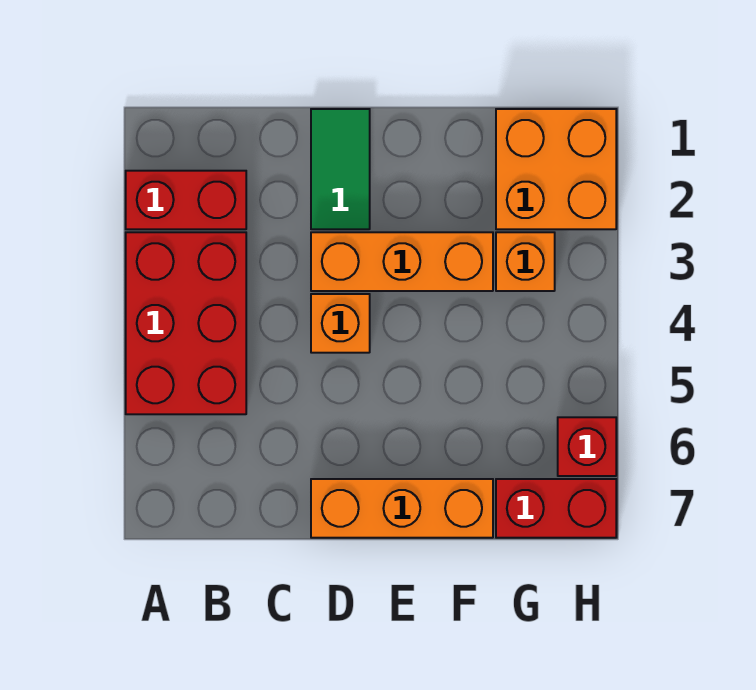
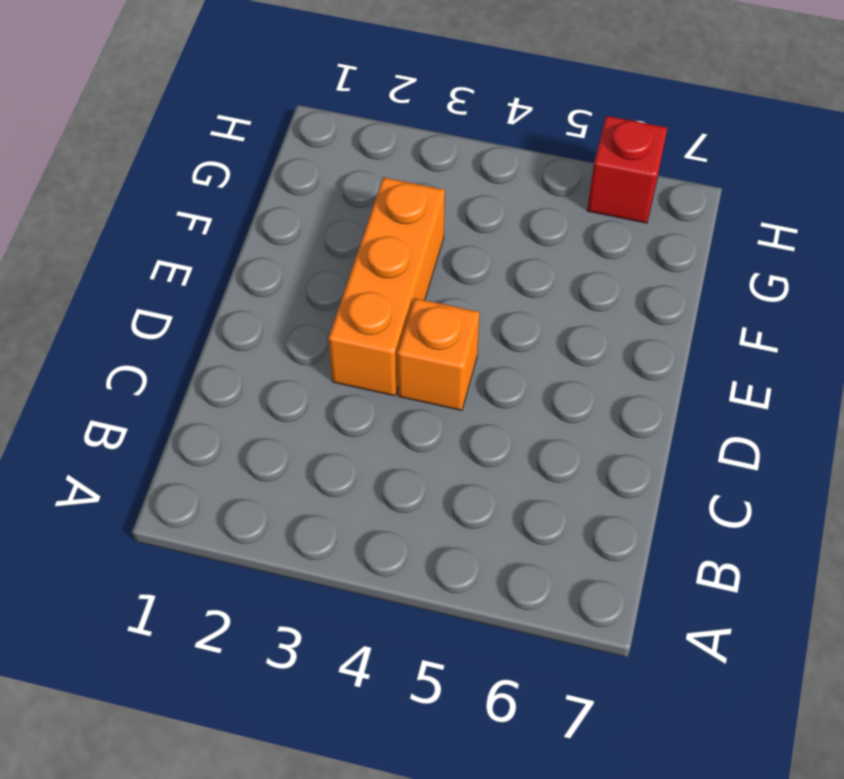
none -> red 1x2 brick [126,171,246,229]
none -> red 2x3 brick [126,232,246,414]

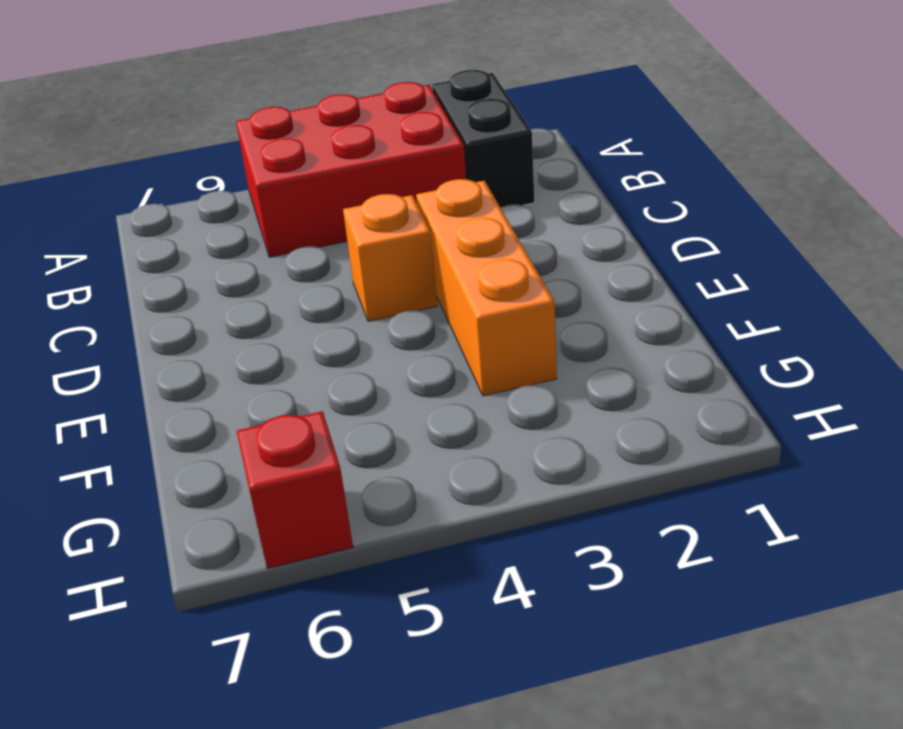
black 1x2 brick [432,70,535,207] -> red 1x2 brick [126,171,246,229]
none -> green 1x2 tile [311,109,370,229]
none -> orange 1x3 brick [311,479,493,538]

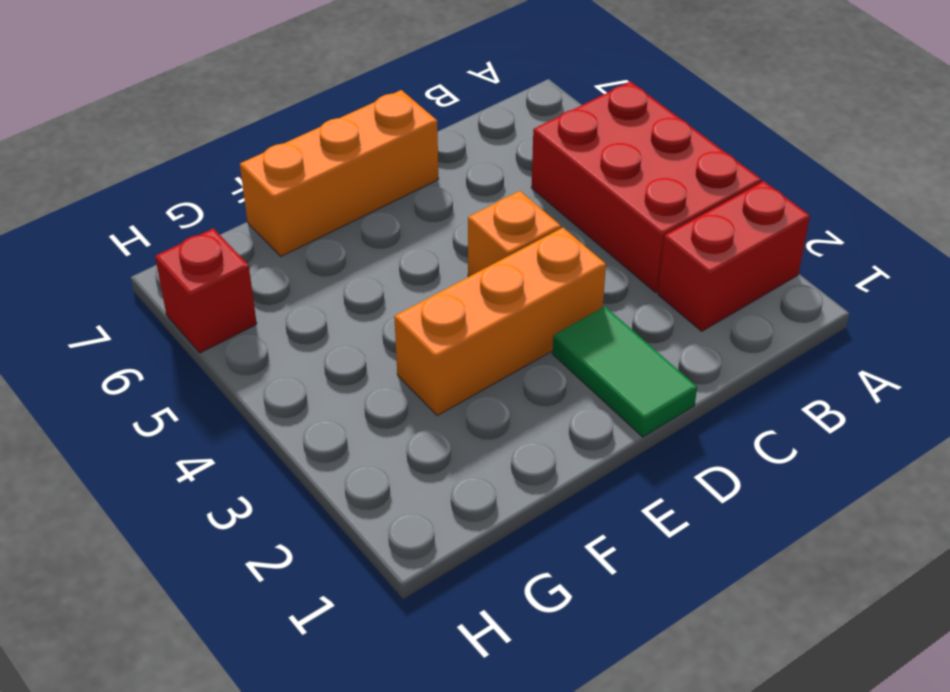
none -> orange 2x2 brick [496,109,616,229]
none -> orange 1x1 brick [496,232,555,291]

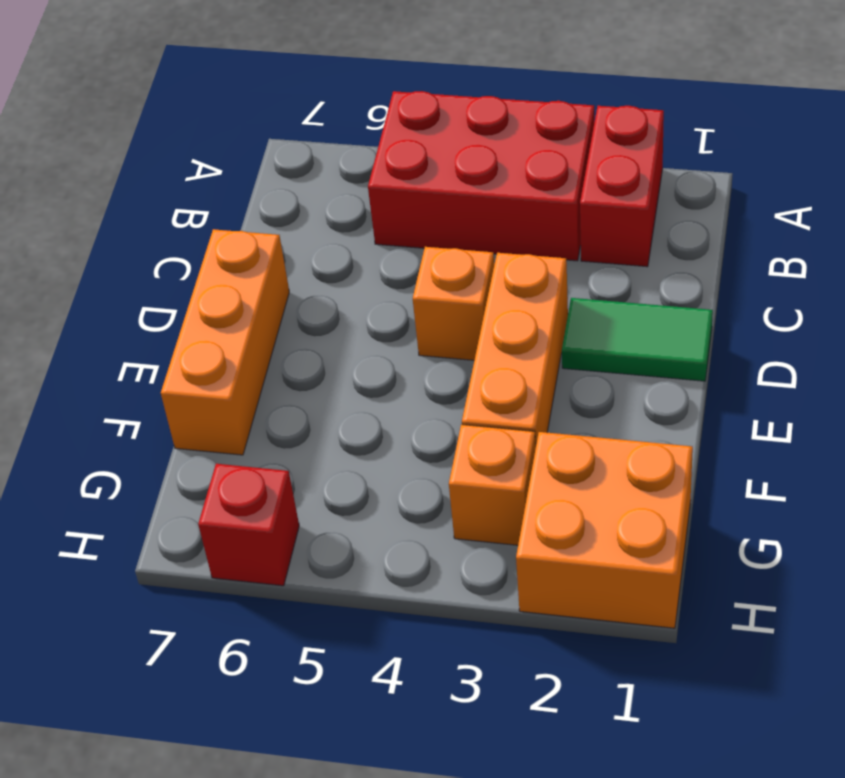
none -> red 1x2 brick [496,479,616,538]

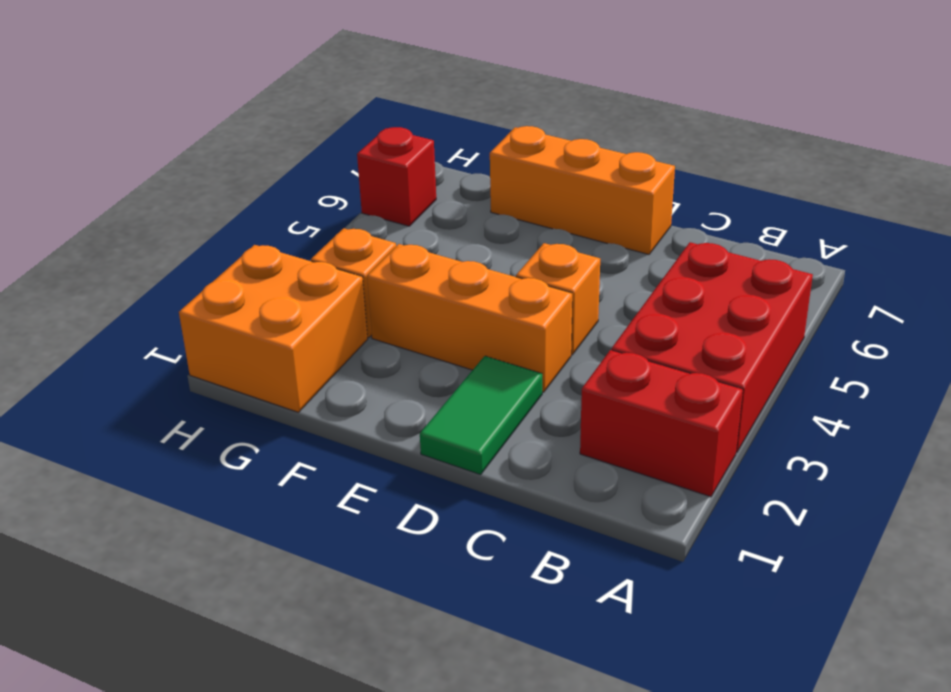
none -> red 1x2 brick [496,479,616,538]

